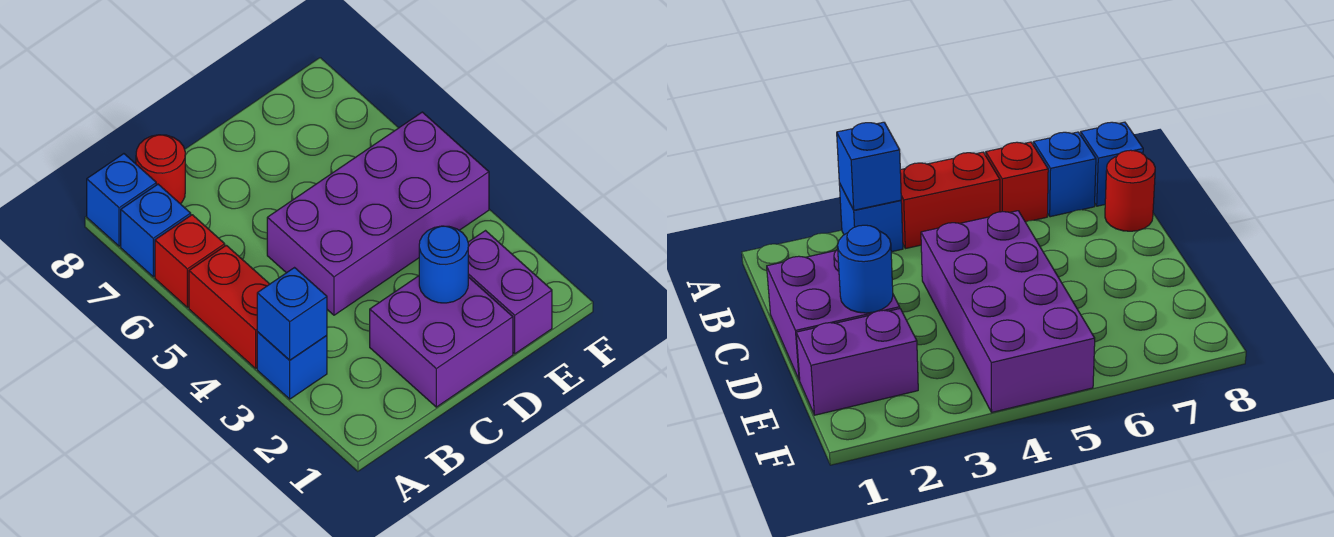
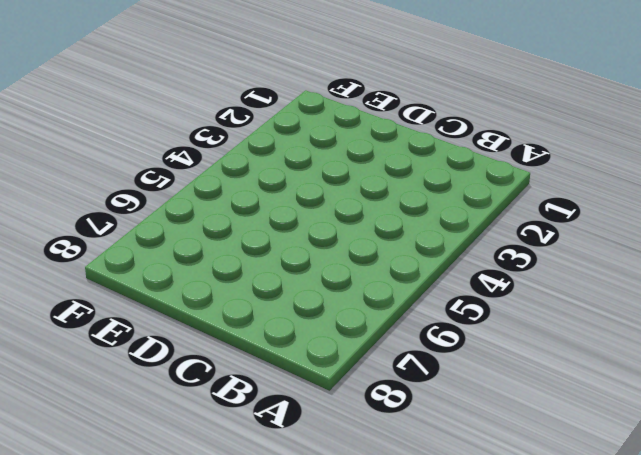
none -> blue 1x1 brick [257,332,327,399]
none -> red 1x2 brick [189,245,269,368]

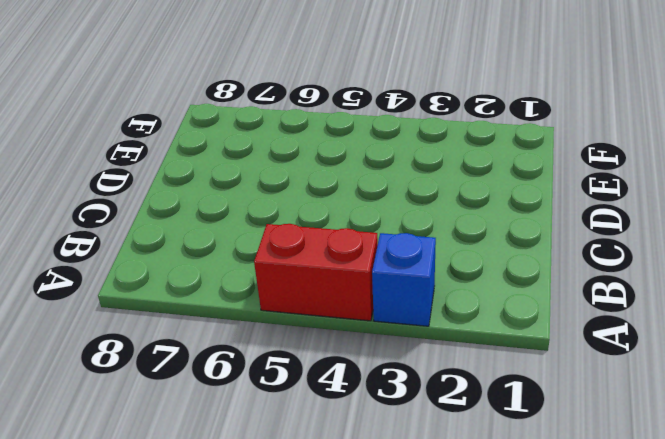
none -> red 1x1 brick [155,215,225,307]
none -> blue 1x1 brick [121,184,191,277]

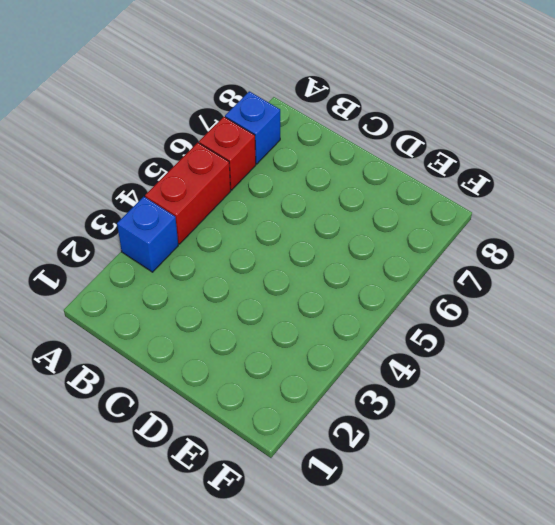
none -> blue 1x1 brick [87,154,156,246]
none -> red 1x1 round brick [136,135,185,204]

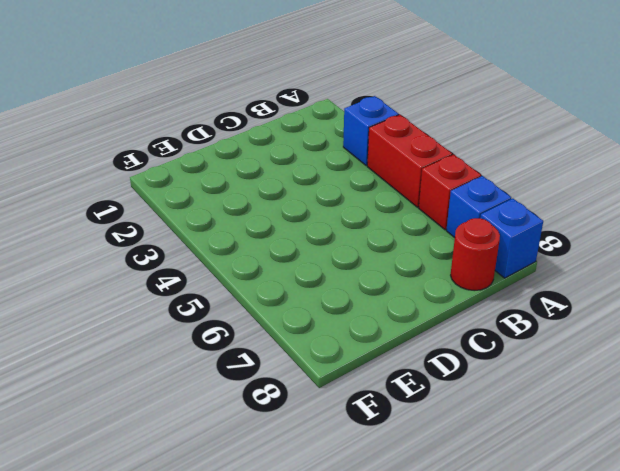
none -> purple 2x2 brick [370,276,513,407]
none -> purple 2x4 brick [267,112,489,315]

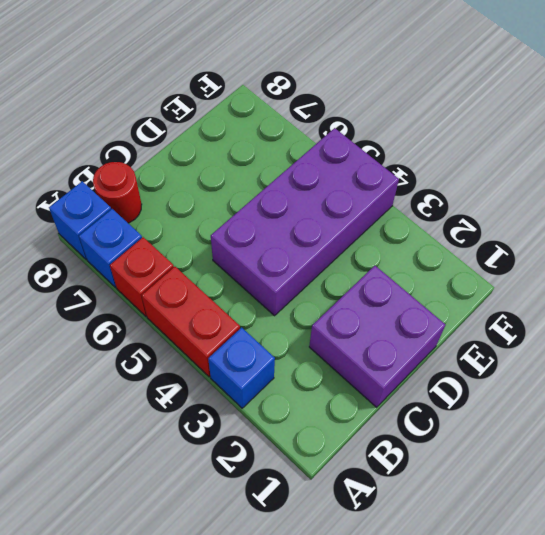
none -> purple 1x2 brick [468,231,552,354]
none -> blue 1x1 brick [257,268,327,360]

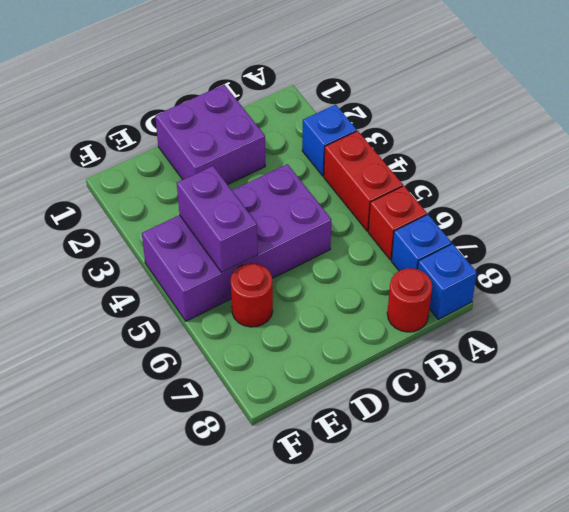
purple 1x2 brick [177,166,258,273] -> purple 1x2 brick moved to [468,231,552,354]
red 1x1 round brick [231,263,273,327] -> none
none -> blue 1x1 brick [257,268,327,360]
none -> blue 1x1 round brick [419,226,468,303]

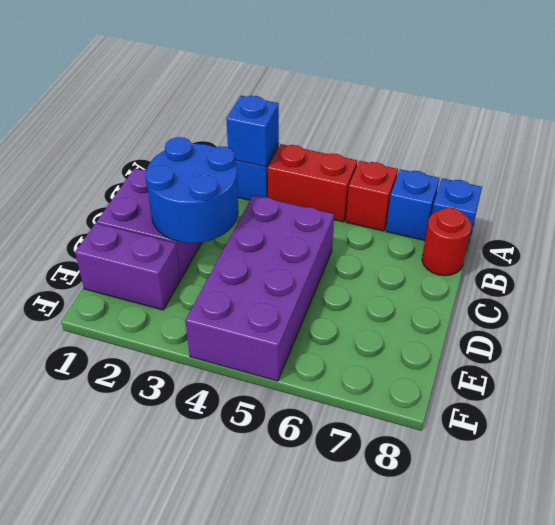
blue 2x2 round brick [145,137,239,243] -> blue 1x1 round brick [419,226,468,303]

